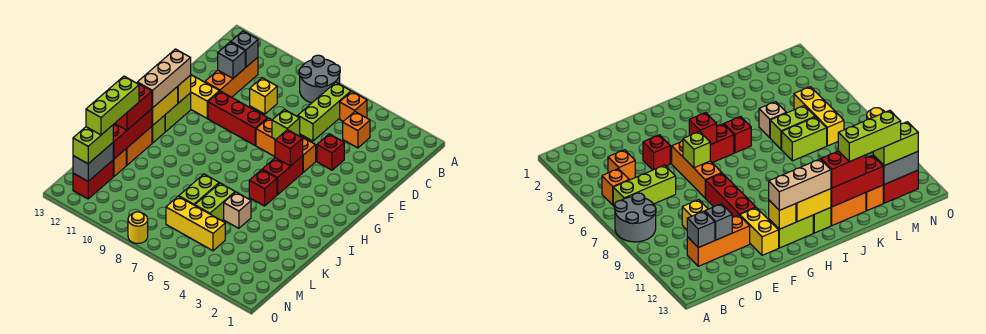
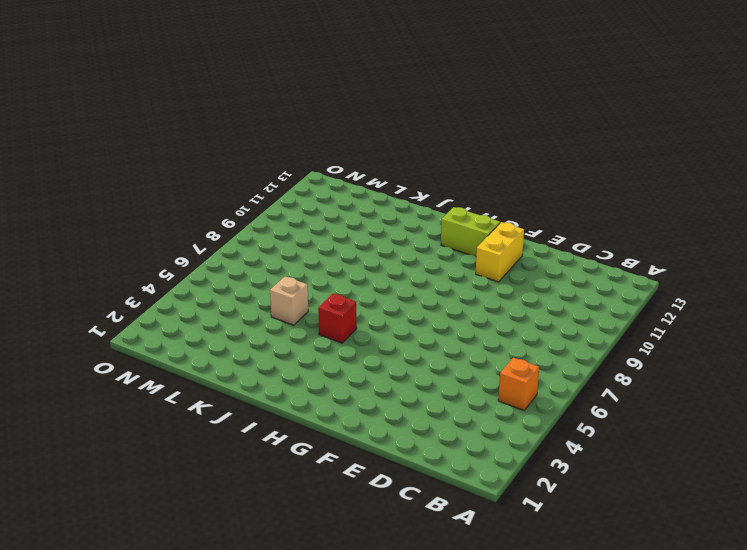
none -> grey 2x2 round brick [299,55,340,103]
none -> lime 1x3 brick [298,83,351,141]
none -> orange 1x1 brick [343,112,370,148]
none -> orange 1x3 brick [205,57,258,97]

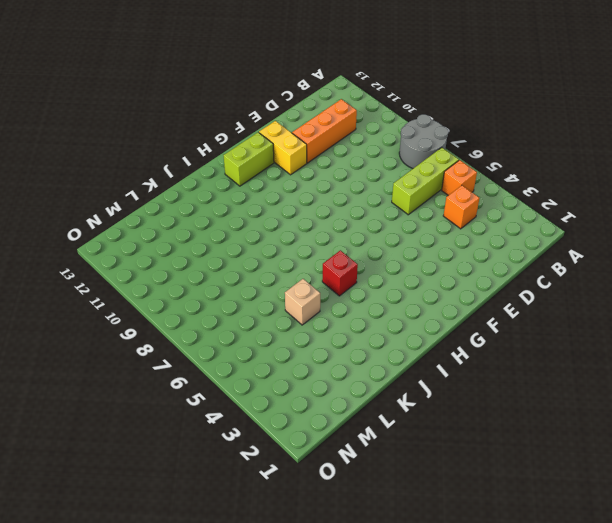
none -> yellow 1x1 brick [250,78,277,114]
none -> red 1x1 brick [317,134,344,170]
none -> orange 1x3 brick [256,118,316,172]
none -> red 1x3 brick [208,91,268,145]

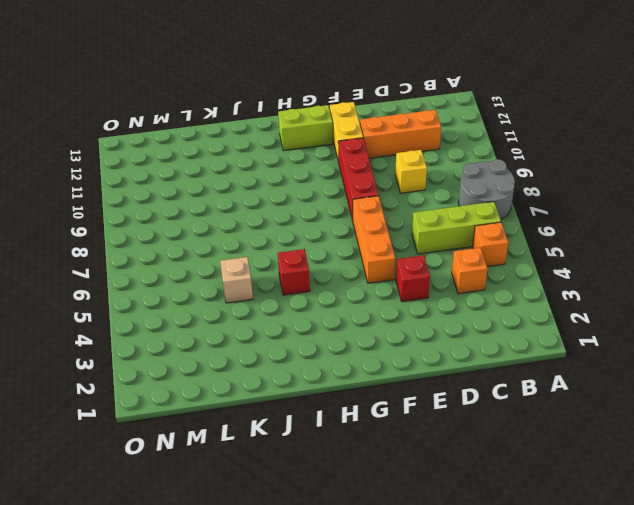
none -> red 1x2 brick [262,156,303,195]
none -> lime 1x1 brick [152,115,165,143]
none -> orange 1x2 brick [126,127,152,165]
none -> lime 1x2 brick [195,183,235,221]

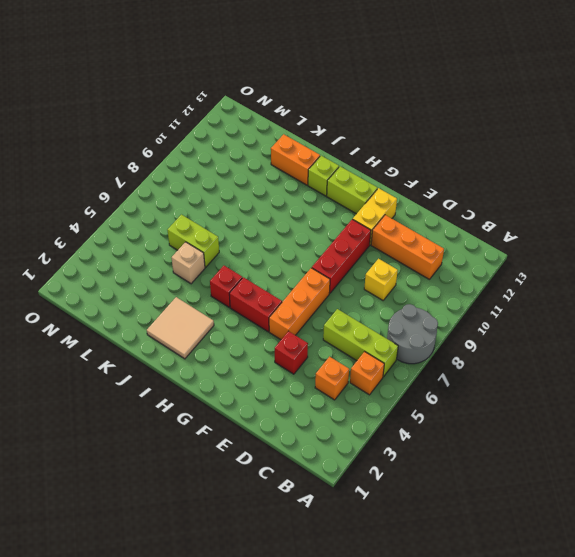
tan 2x2 tile [147,297,214,359] -> none
none -> lime 1x2 brick [179,174,219,205]
none -> orange 1x1 brick [113,149,126,177]
none -> yellow 1x3 brick [166,196,225,251]
none -> red 1x2 brick [73,160,113,199]

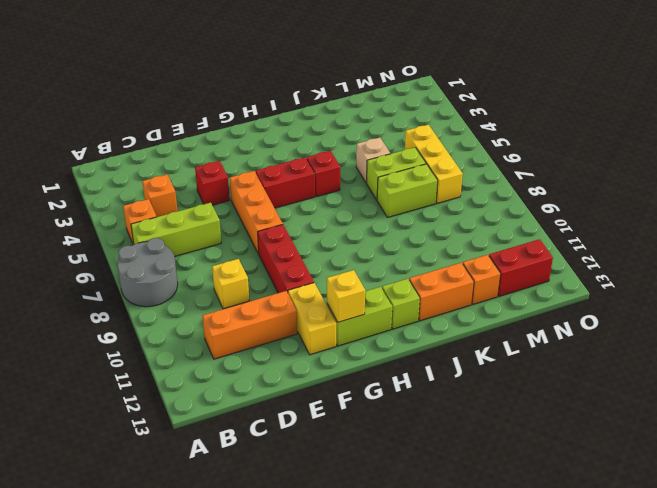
none -> yellow 1x1 round brick [128,212,148,244]
none -> grey 1x1 brick [231,31,258,67]
none -> grey 1x1 brick [218,42,245,78]
none -> lime 1x1 brick [272,109,300,140]

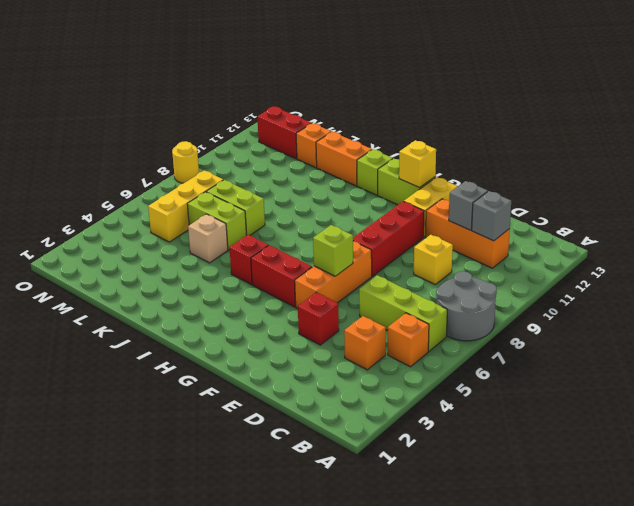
none -> red 1x1 brick [275,130,303,166]
none -> yellow 1x2 brick [152,87,178,126]
none -> red 1x3 brick [113,109,152,159]
none -> grey 1x2 brick [73,143,113,181]

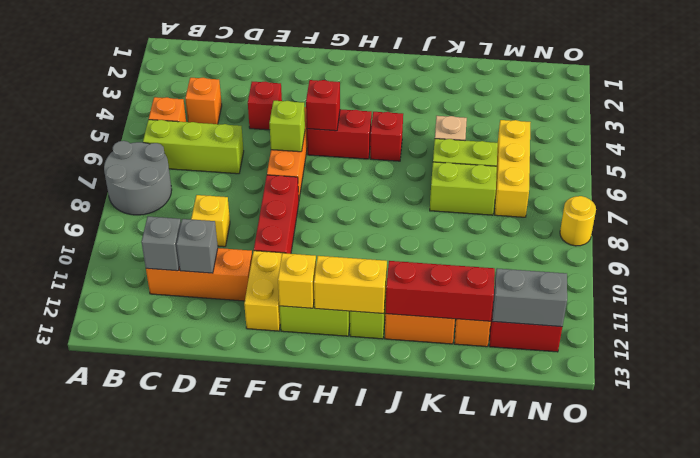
none -> tan 1x3 brick [137,49,191,108]
none -> red 1x2 brick [115,83,152,130]
none -> lime 1x2 brick [73,125,113,164]
none -> lime 1x3 brick [86,76,139,135]

